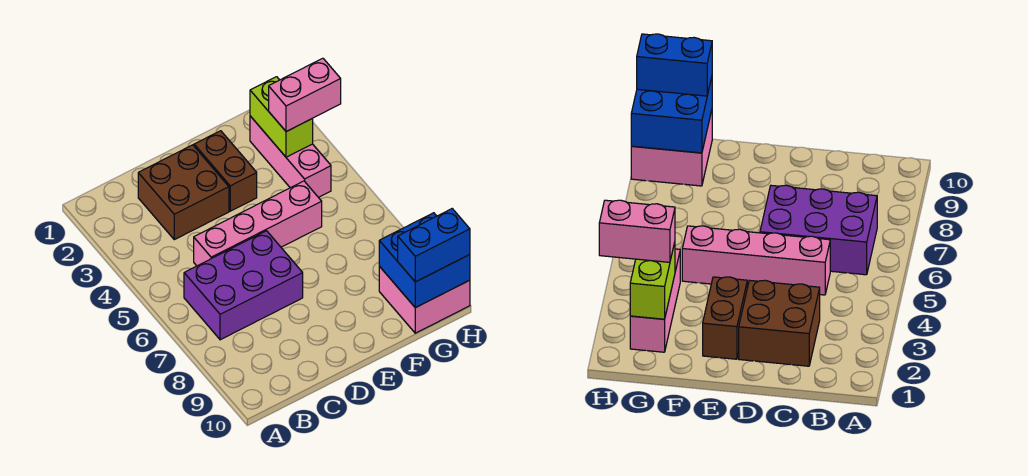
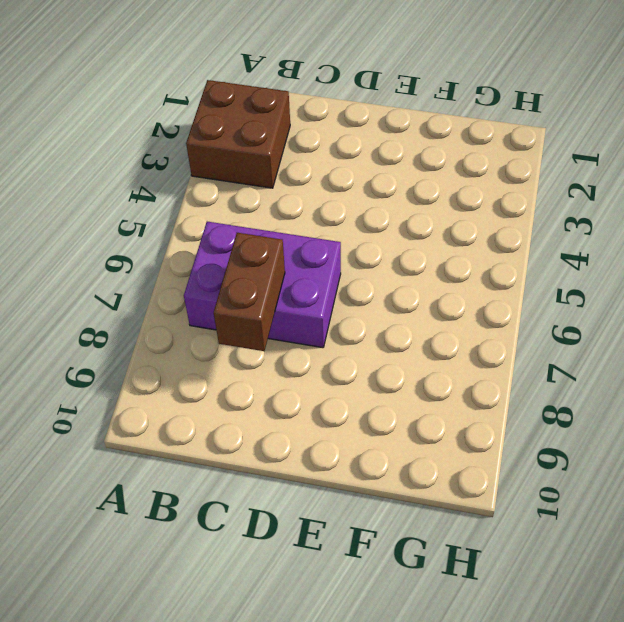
brown 2x2 brick [186,80,290,188] -> brown 2x2 brick moved to [138,145,229,240]
brown 1x2 brick [214,233,285,351] -> brown 1x2 brick moved to [194,131,257,211]
none -> pink 1x4 brick [194,181,322,266]
none -> pink 1x3 brick [250,116,331,198]

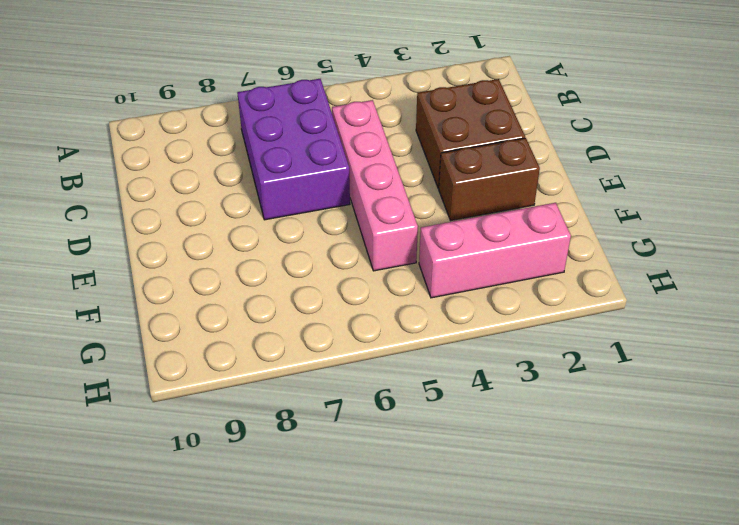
none -> pink 2x2 brick [379,266,470,333]
none -> lime 1x2 brick [250,77,313,157]

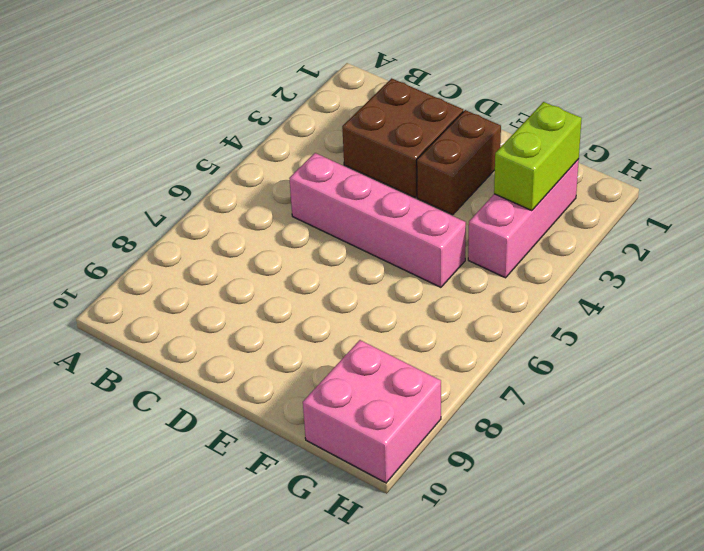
none -> purple 2x3 brick [184,231,303,340]
none -> blue 2x2 brick [379,213,470,308]

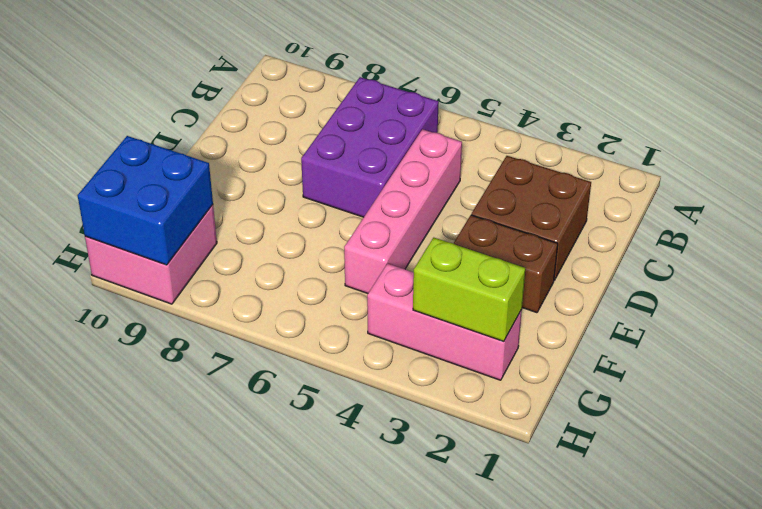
none -> pink 1x2 brick [269,58,341,132]
none -> blue 1x2 brick [398,209,470,282]

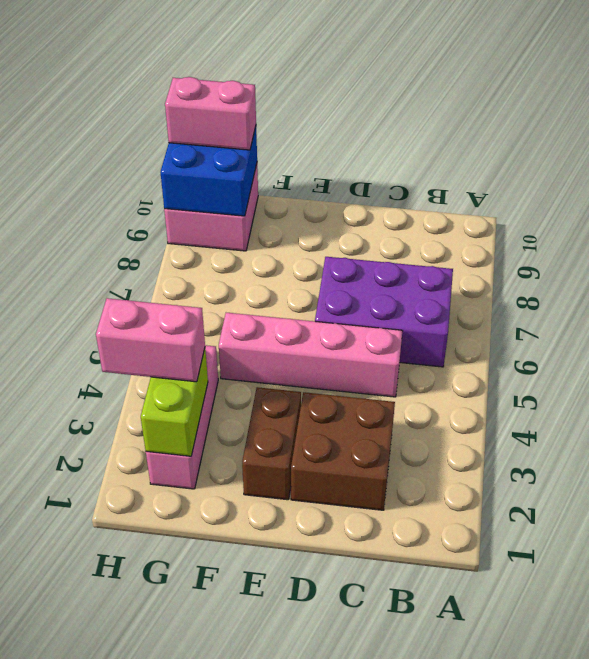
pink 1x2 brick [165,77,256,150] -> blue 1x2 brick [398,209,470,282]

